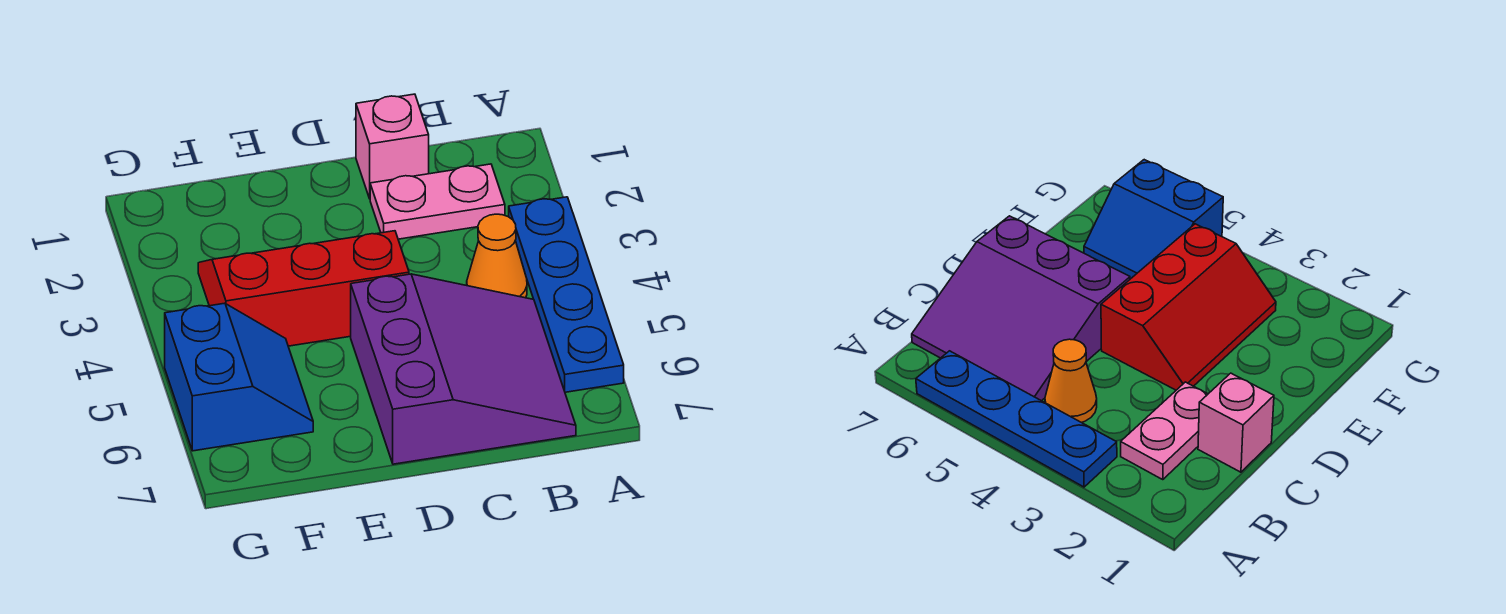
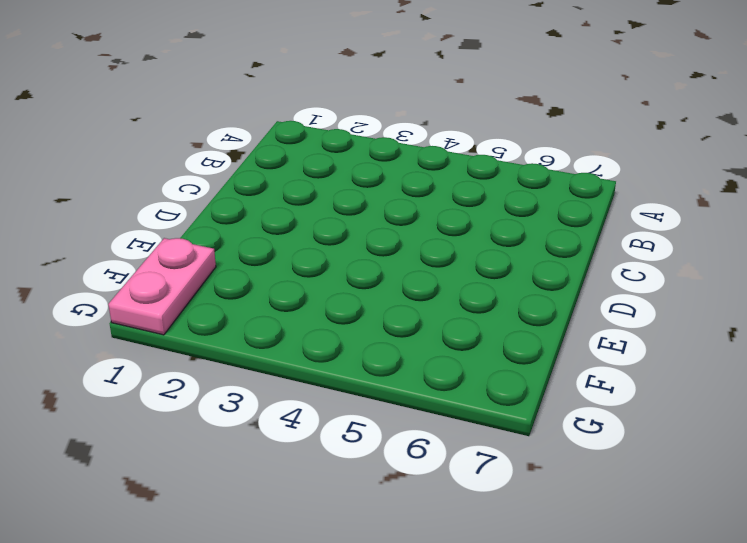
pink 1x2 plate [108,238,216,335] -> pink 1x2 plate moved to [370,164,505,239]
none -> blue 1x4 plate [509,197,624,392]
none -> orange 1x1 cone [467,214,527,298]

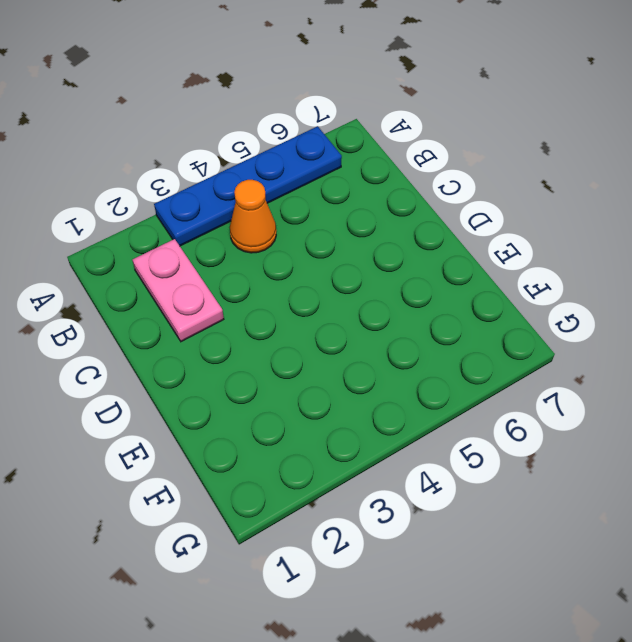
none -> purple 3x3 slope [351,274,576,464]
none -> pink 1x1 brick [356,94,429,199]

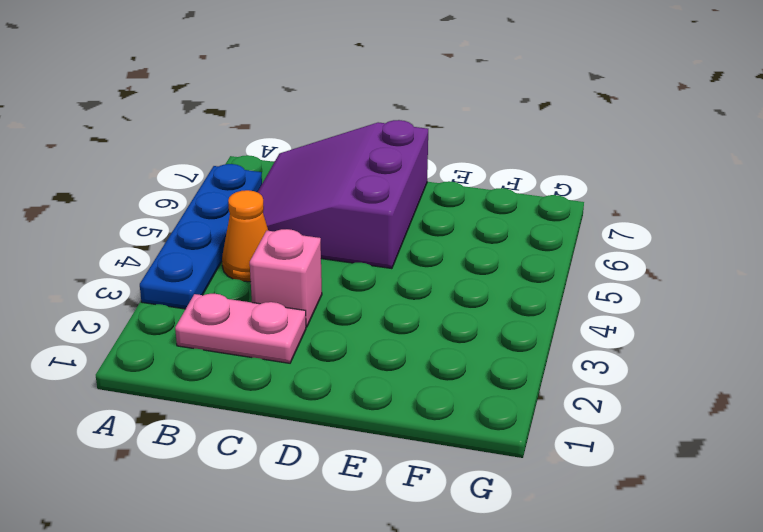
pink 1x1 brick [250,229,322,327] -> pink 1x1 brick moved to [356,94,429,199]
none -> red 2x3 slope [198,231,409,346]
none -> blue 2x2 slope [165,303,313,451]

